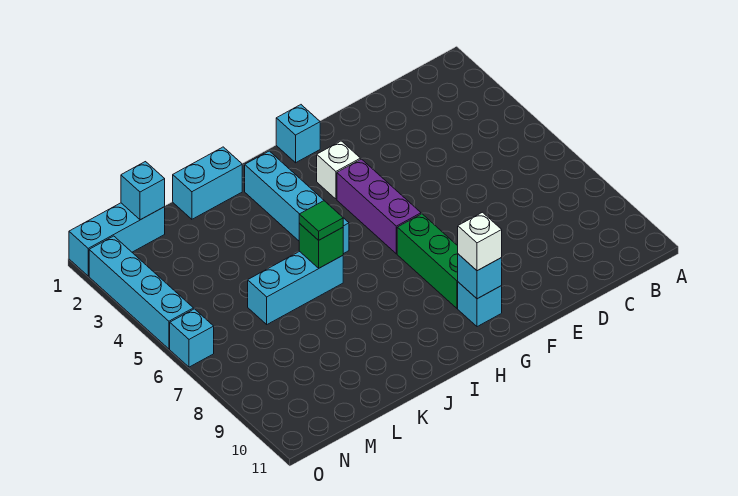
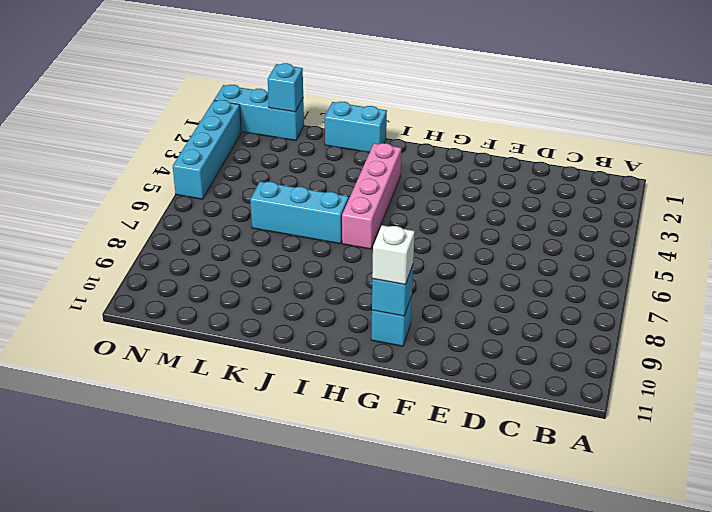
pink 1x4 brick [342,143,401,249] -> cyan 1x4 brick [245,151,349,254]
none -> cyan 1x1 brick [276,105,320,163]
none -> white 1x1 brick [317,141,361,199]
none -> purple 1x3 brick [337,159,421,254]

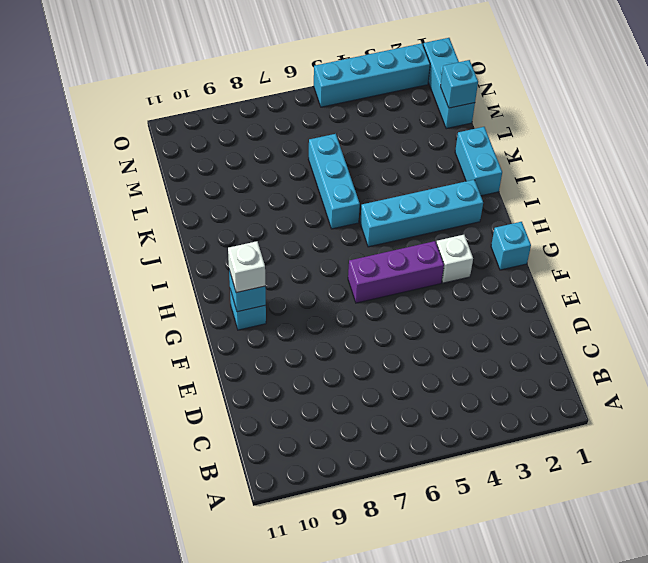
none -> green 1x3 brick [397,214,458,308]
none -> cyan 1x1 brick [170,309,214,367]
none -> green 1x1 brick [299,223,343,268]

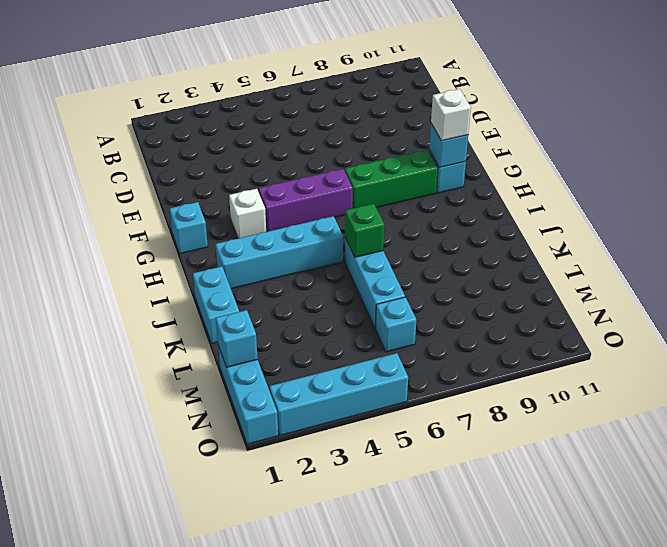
cyan 1x1 brick [376,297,416,352] -> cyan 1x1 brick moved to [170,309,214,367]
none -> green 1x1 tile [299,201,343,240]

